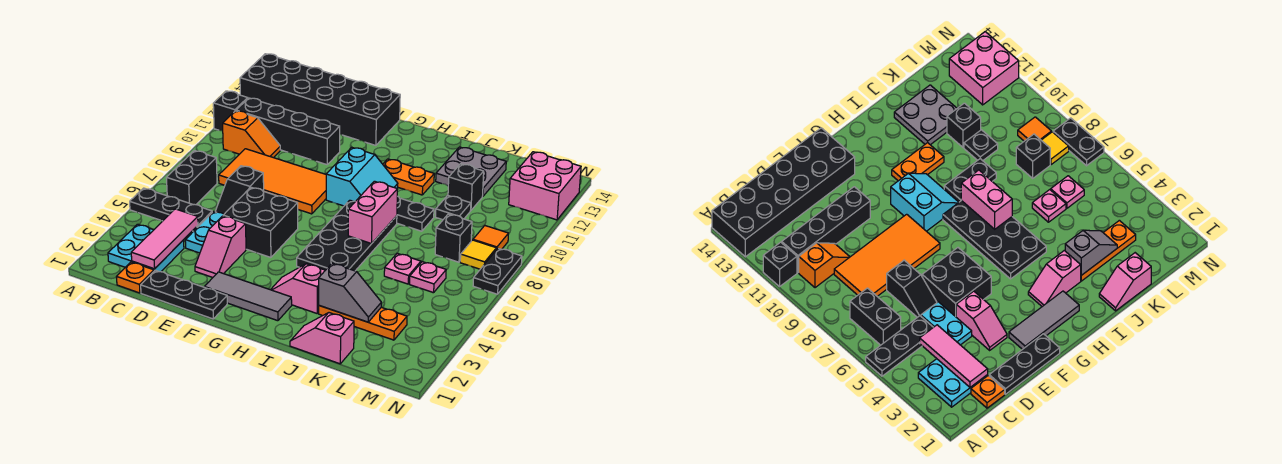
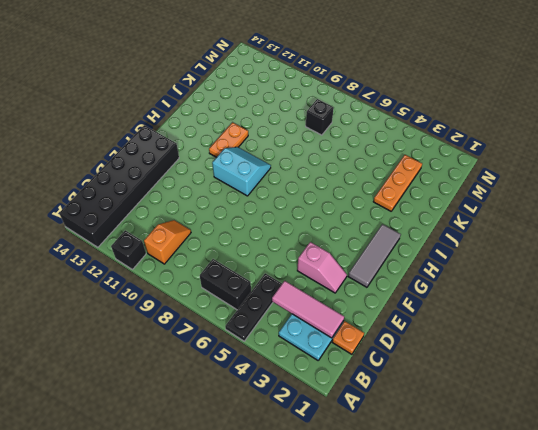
none -> black 1x4 brick [236,98,340,165]
none -> orange 2x4 tile [219,149,326,214]
none -> black 1x3 plate [141,270,227,319]
none -> cyan 1x2 plate [185,212,224,253]

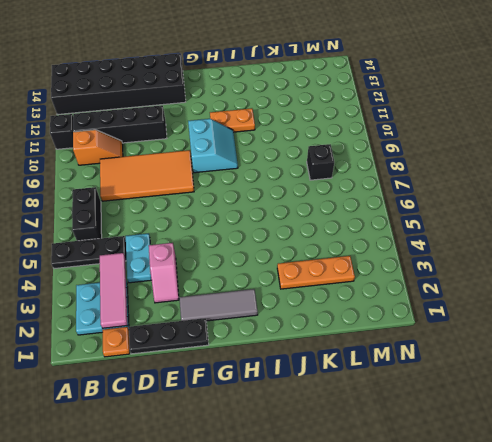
none -> black 1x2 slope [215,166,264,214]
none -> black 2x2 brick [223,187,298,257]
none -> pink 1x2 slope [271,264,325,313]
none -> black 2x4 plate [297,200,397,271]

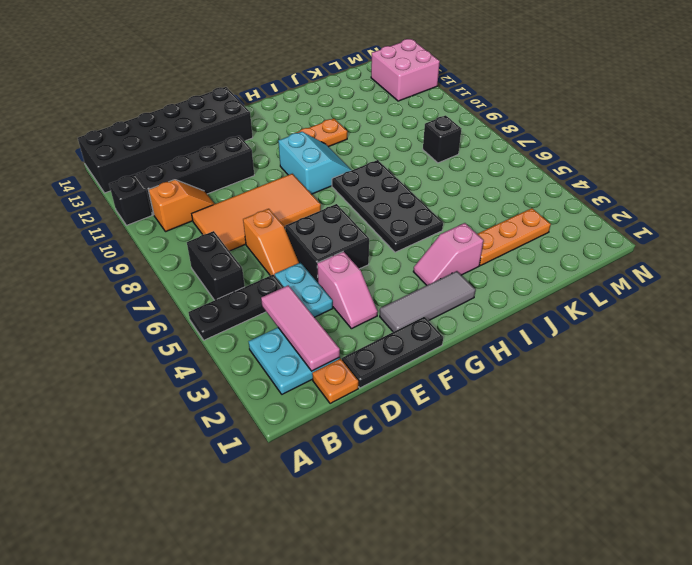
orange 1x2 slope [243,209,299,276] -> black 1x2 slope [215,166,264,214]
none -> black 1x2 plate [397,196,434,231]
none -> pink 1x2 slope [290,313,354,364]
none -> grey 2x2 plate [436,147,506,196]
none -> pink 1x1 plate [384,253,421,284]

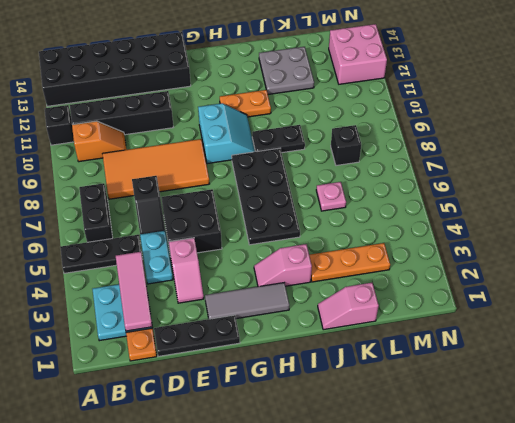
none -> black 1x1 plate [436,195,471,220]
none -> black 1x1 brick [448,164,484,210]
none -> pink 1x1 plate [410,262,446,293]
none -> yellow 1x1 tile [460,240,496,269]

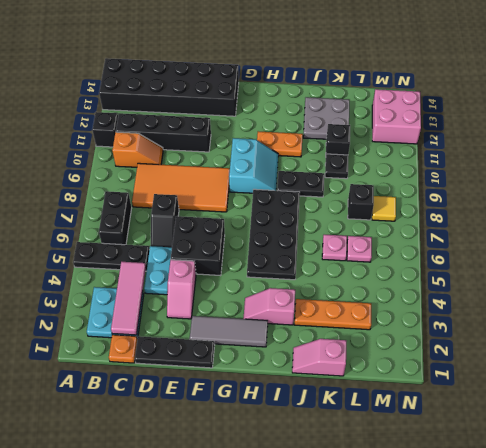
none -> orange 1x1 tile [473,226,509,250]
none -> black 1x2 plate [473,248,522,294]
none -> pink 1x2 brick [348,181,398,244]
none -> grey 1x2 slope [319,263,381,322]

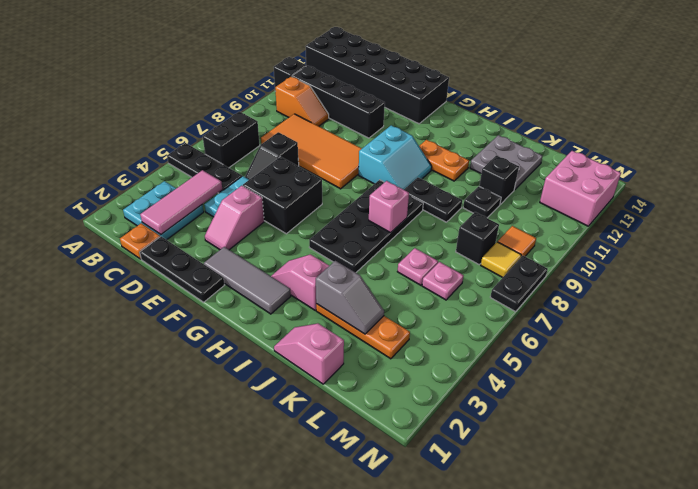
pink 1x1 brick [369,181,409,233] -> pink 1x2 brick [348,181,398,244]

